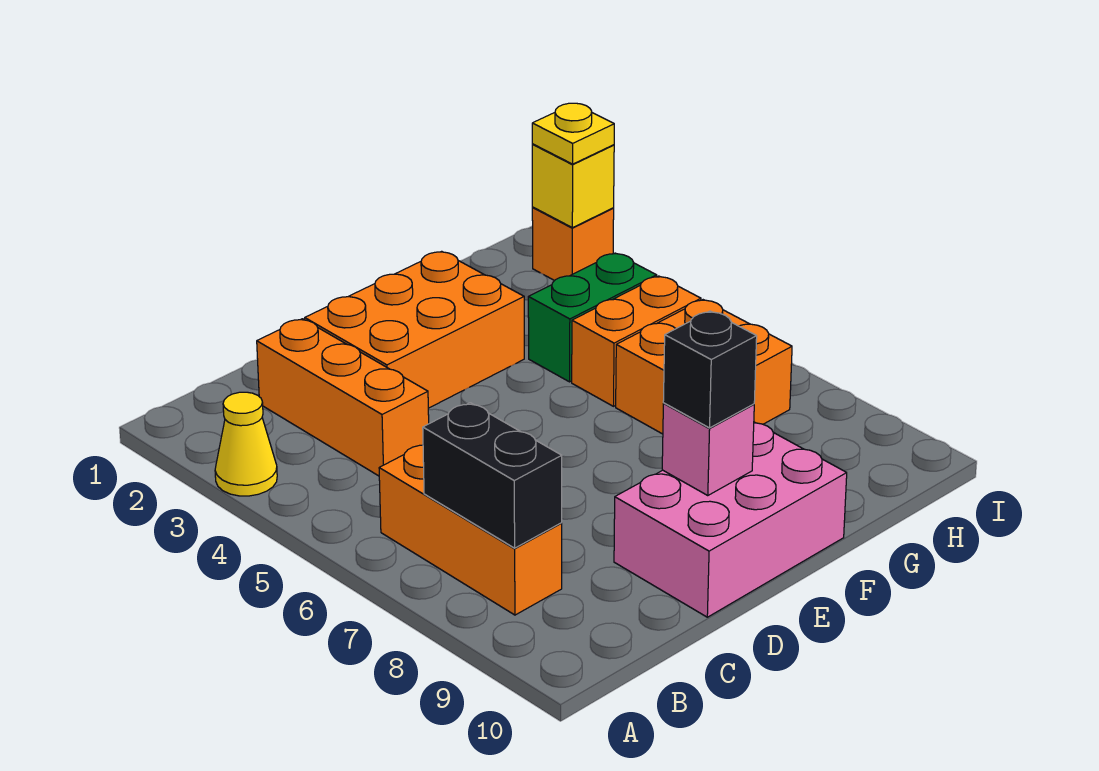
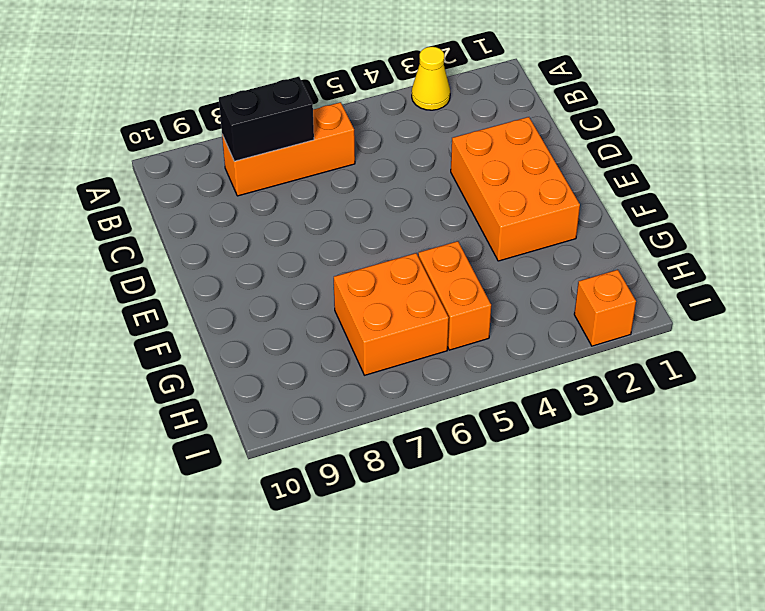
none -> orange 1x3 brick [257,319,429,476]
none -> pink 2x3 brick [614,422,847,617]
none -> green 1x2 brick [528,253,657,382]

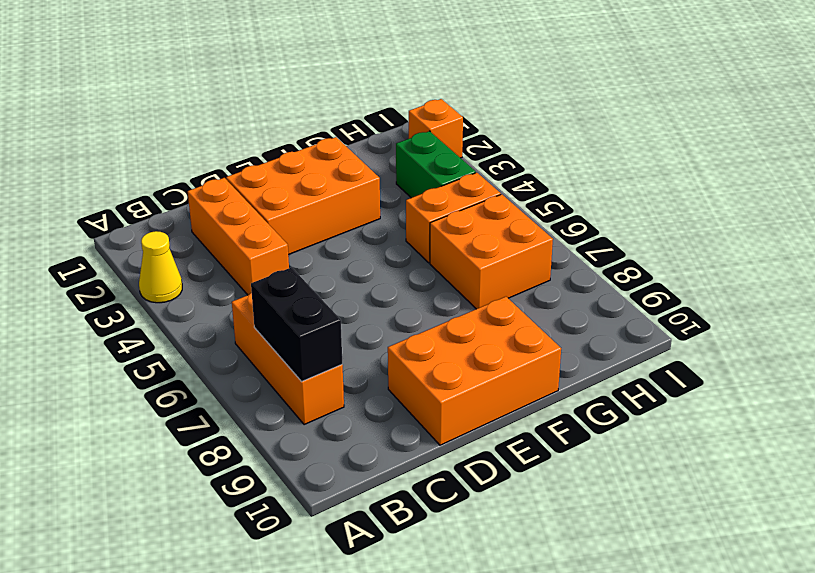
orange 2x3 brick [388,297,561,445] -> pink 2x3 brick [614,422,847,617]
green 1x2 brick [396,131,476,198] -> green 1x2 brick turned to [528,253,657,382]
none -> pink 1x1 brick [662,403,754,496]
none -> yellow 1x1 brick [532,144,614,228]
none -> black 1x1 brick [663,311,757,428]

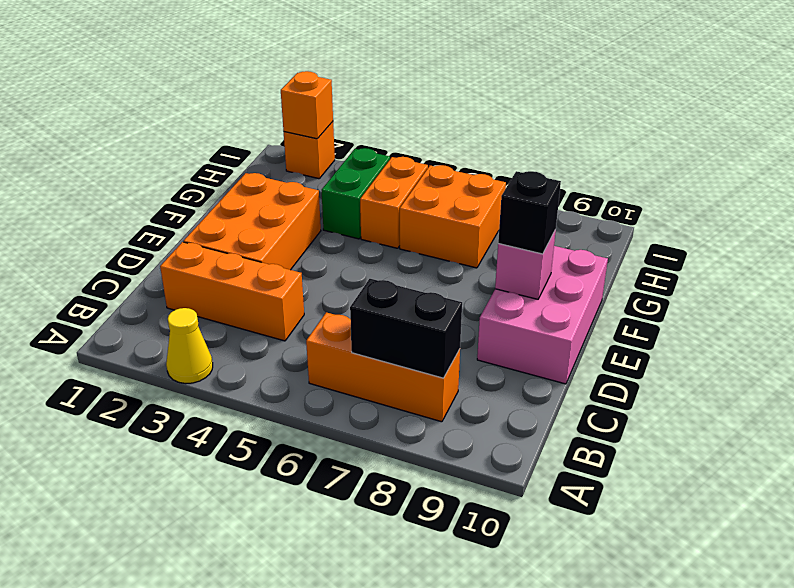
orange 1x1 brick [281,71,333,139] -> yellow 1x1 brick [532,144,614,228]
none -> yellow 1x1 plate [532,103,614,164]

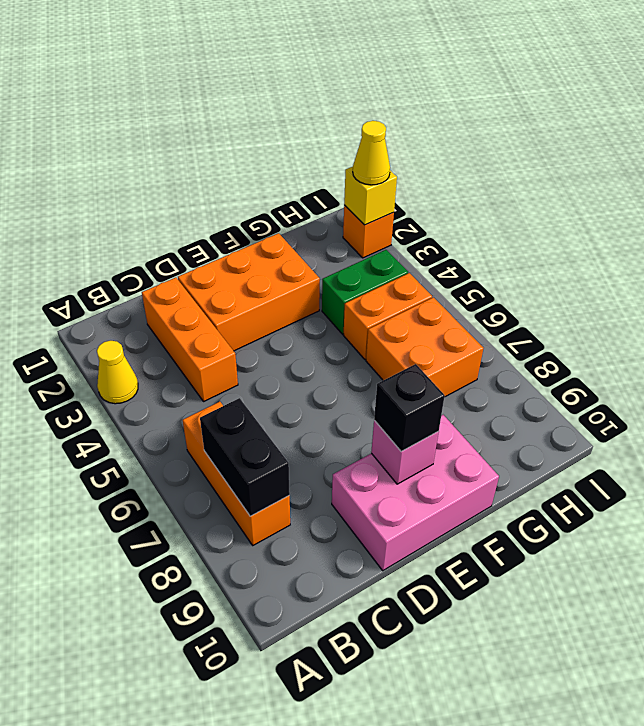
yellow 1x1 cone [353,121,390,185] -> yellow 1x1 plate [532,103,614,164]

